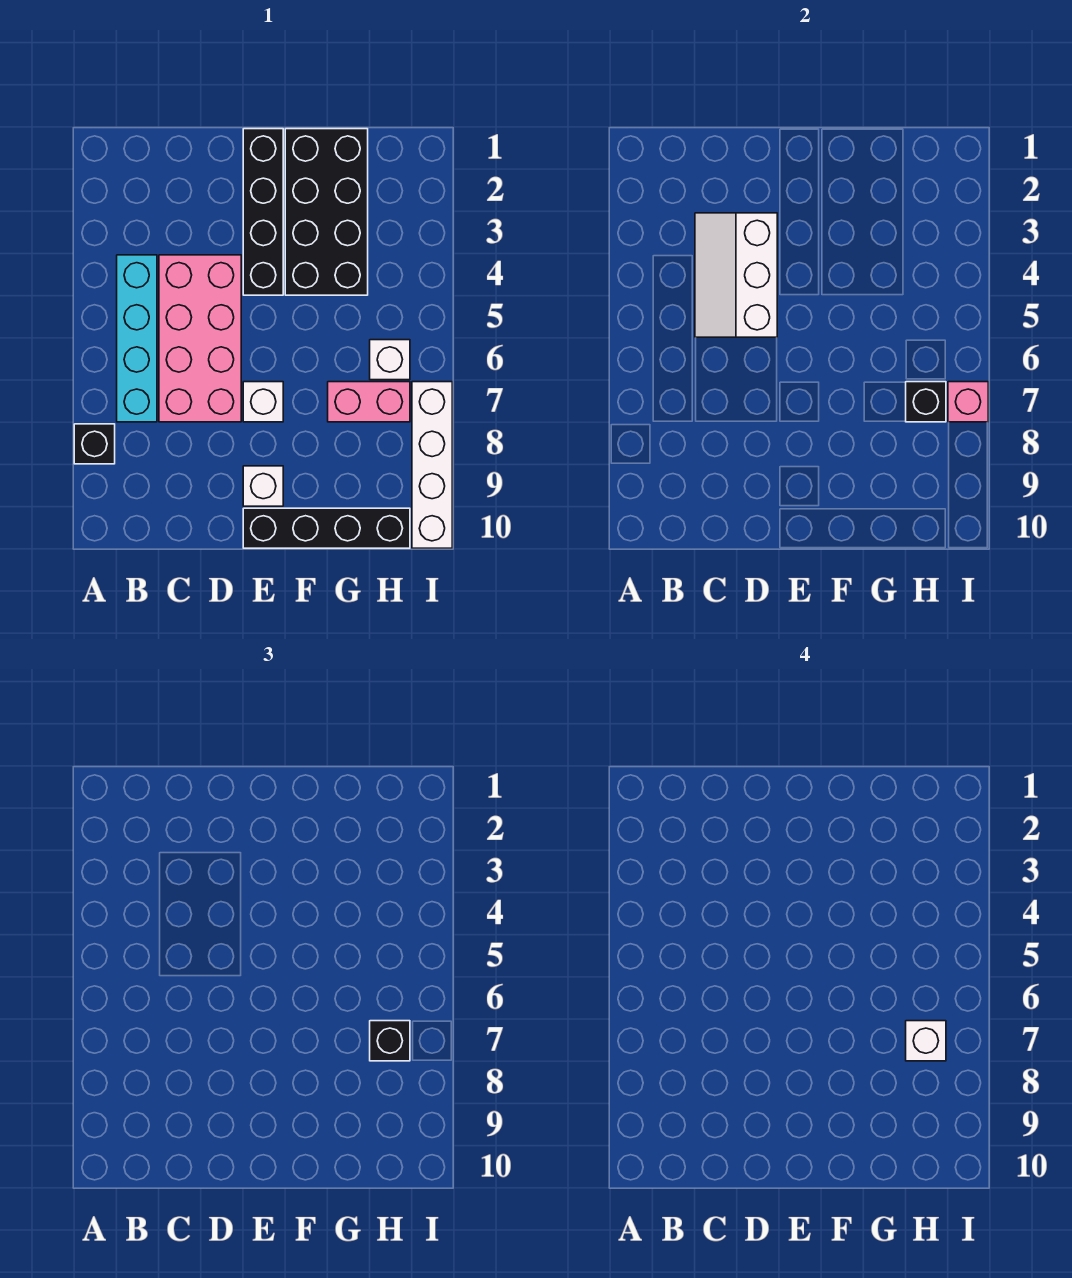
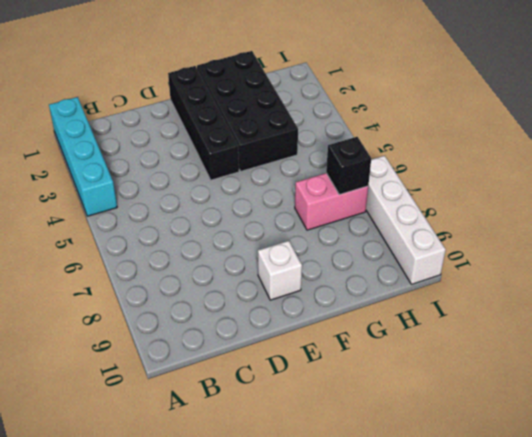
cyan 1x4 brick [49,97,117,216] -> cyan 1x4 brick moved to [117,255,157,422]
none -> black 1x1 brick [74,424,115,464]
none -> pink 2x4 brick [159,255,241,422]
none -> white 1x1 brick [243,382,283,422]

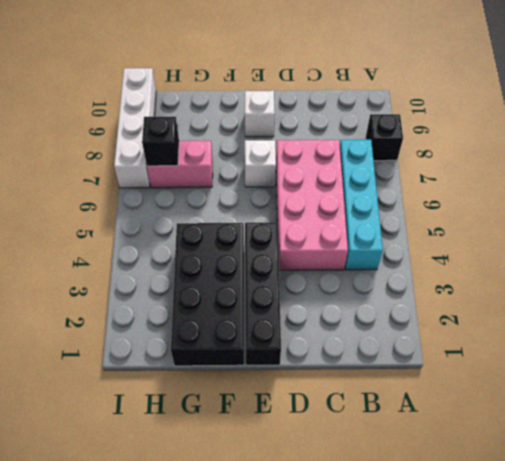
none -> black 1x4 brick [243,508,410,548]
none -> white 1x1 brick [370,340,410,380]
none -> white 2x3 slope [695,213,777,337]

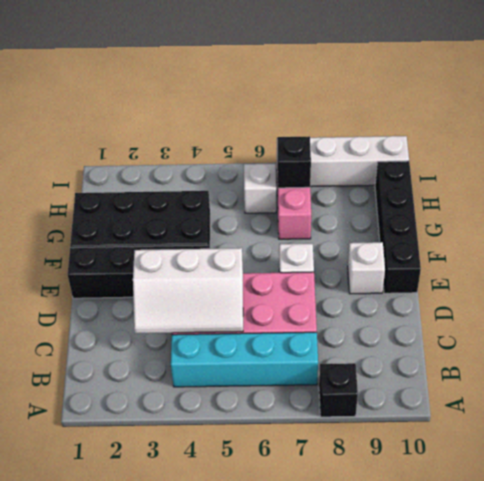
none -> pink 1x1 brick [948,382,988,422]
none -> black 1x1 brick [370,1021,410,1061]
none -> white 1x1 brick [906,1021,946,1061]

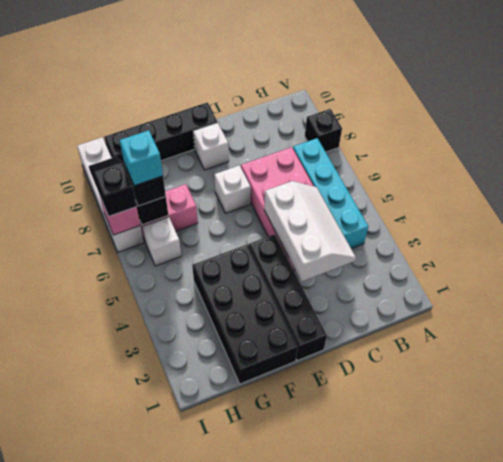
cyan 1x1 brick [119,130,163,186] -> white 1x1 brick [906,1021,946,1061]
black 1x2 slope [89,157,137,216] -> none

